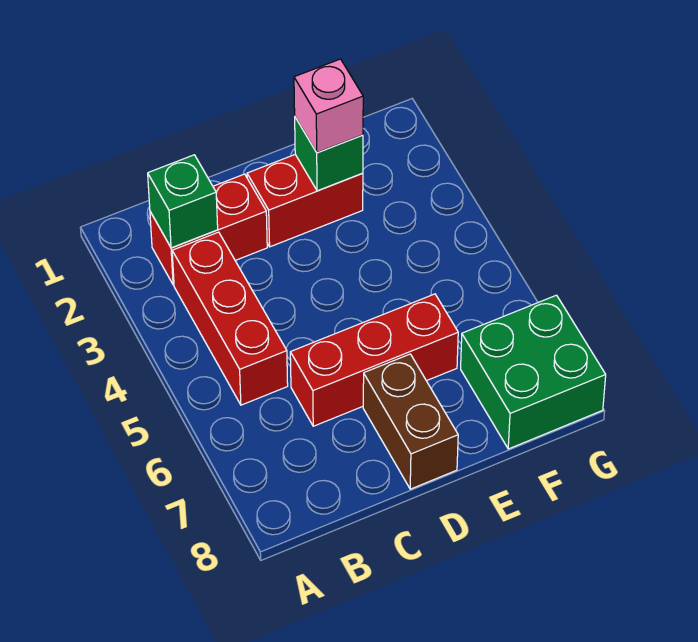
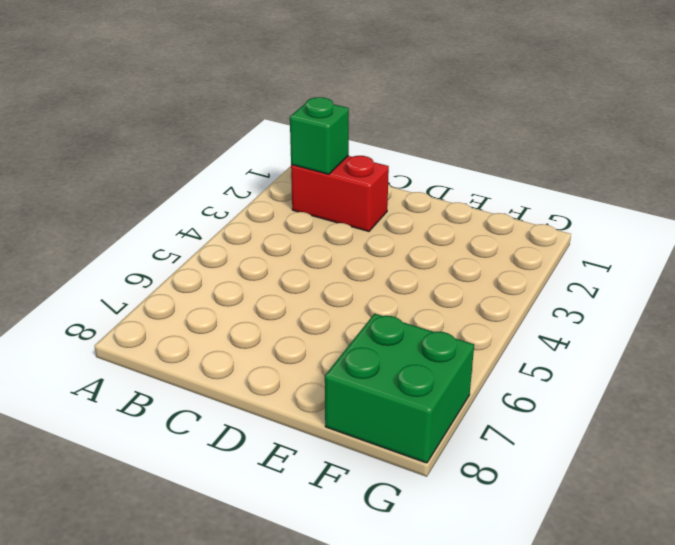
none -> red 1x3 brick [172,232,288,405]
none -> red 1x3 brick [290,294,458,426]

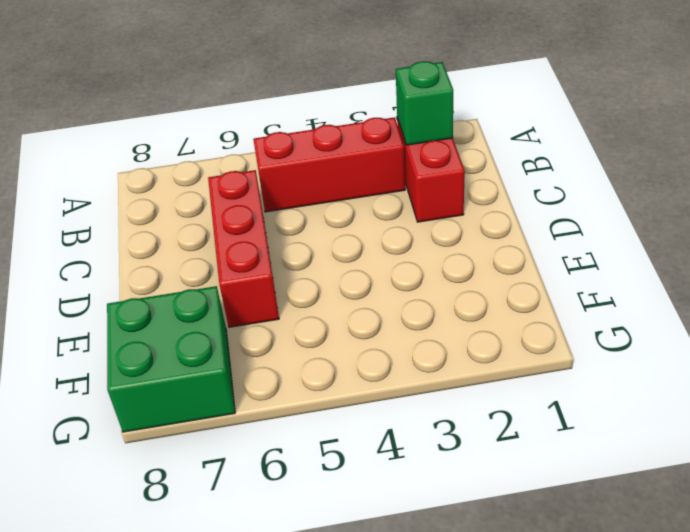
none -> red 1x2 brick [247,154,363,247]
none -> brown 1x2 brick [363,354,458,489]

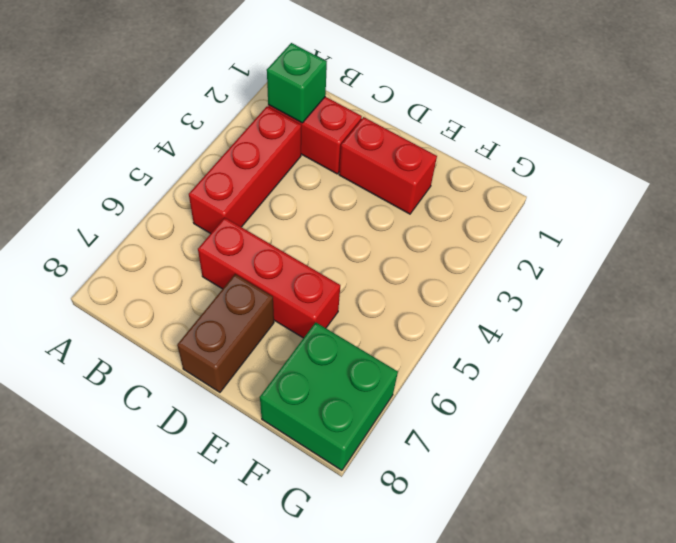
none -> green 1x1 brick [295,117,363,191]
none -> pink 1x1 brick [294,59,363,153]

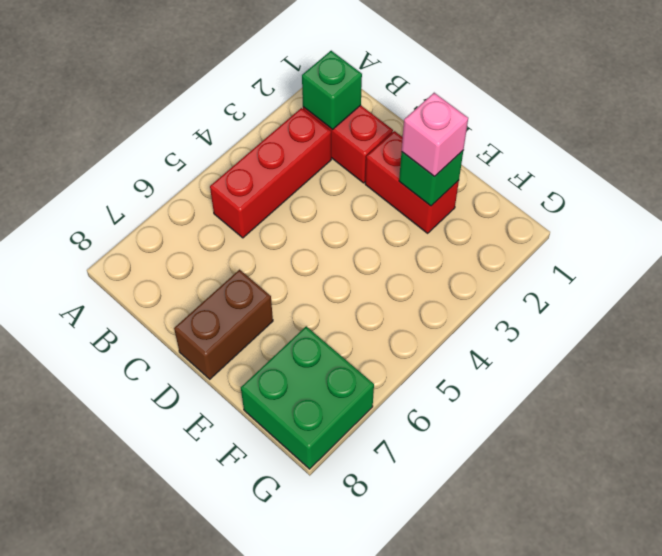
none -> red 1x3 brick [290,294,458,426]

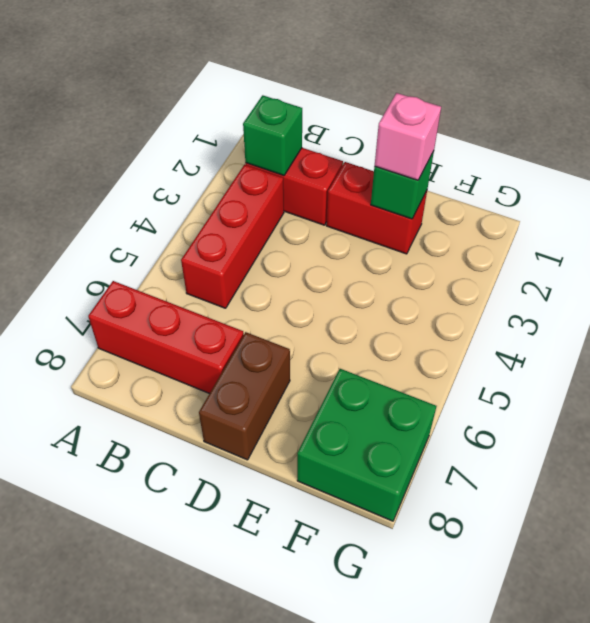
red 1x3 brick [88,281,244,394] -> red 1x3 brick moved to [290,294,458,426]

